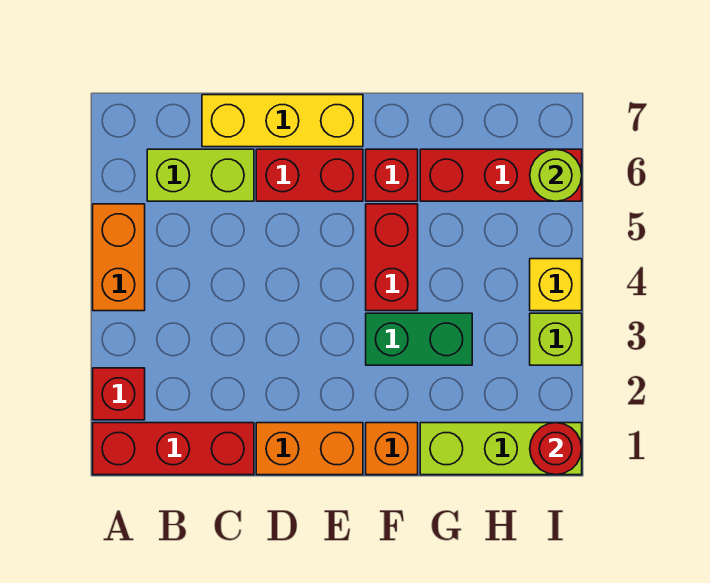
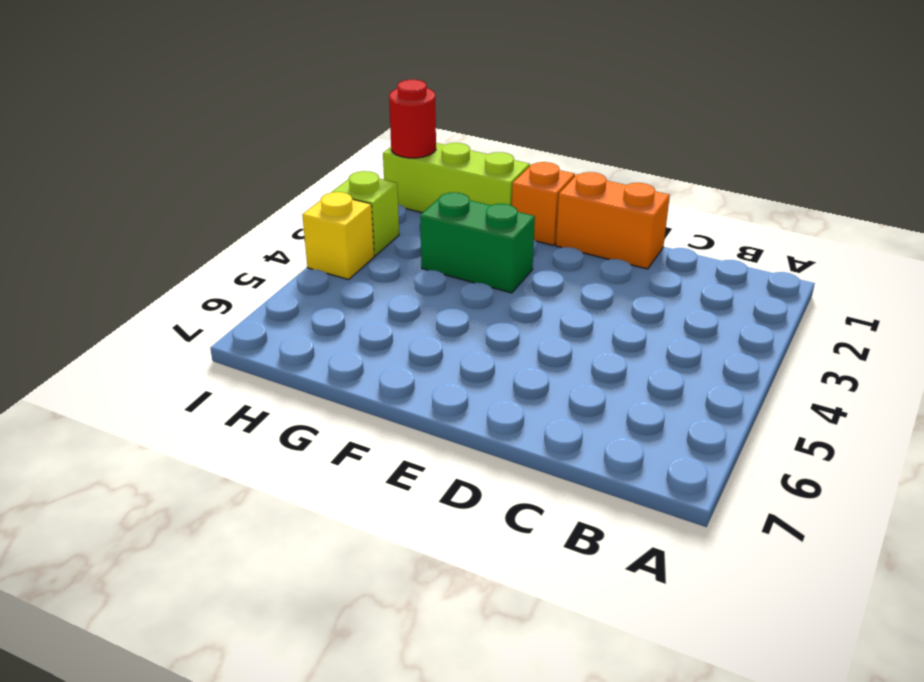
none -> red 1x3 brick [93,423,254,475]
none -> red 1x1 brick [93,368,145,420]
none -> orange 1x2 brick [93,204,145,311]

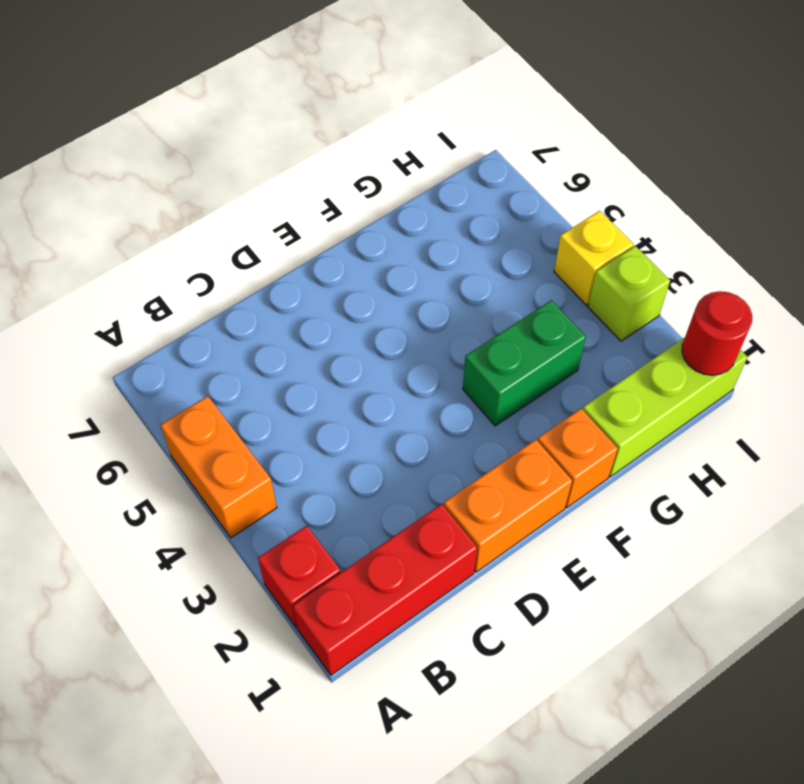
none -> lime 1x2 brick [147,149,254,201]
none -> yellow 1x3 brick [202,95,363,147]
none -> red 1x2 brick [256,149,363,201]

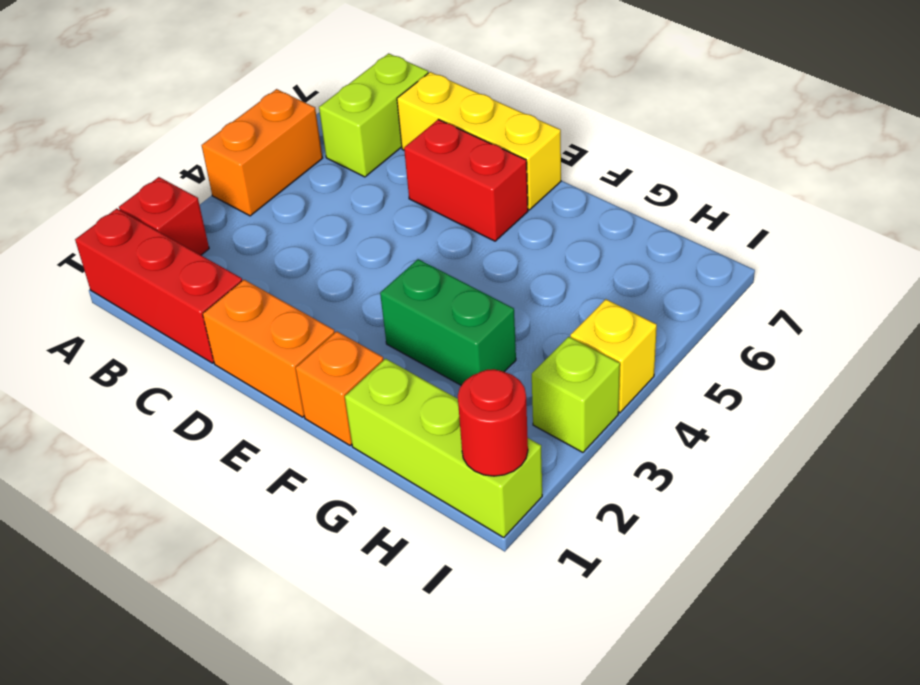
lime 1x2 brick [319,53,428,177] -> lime 1x2 brick turned to [147,149,254,201]
none -> red 1x2 brick [366,204,418,311]
none -> red 1x1 brick [366,149,418,201]
none -> red 1x3 brick [420,149,582,201]

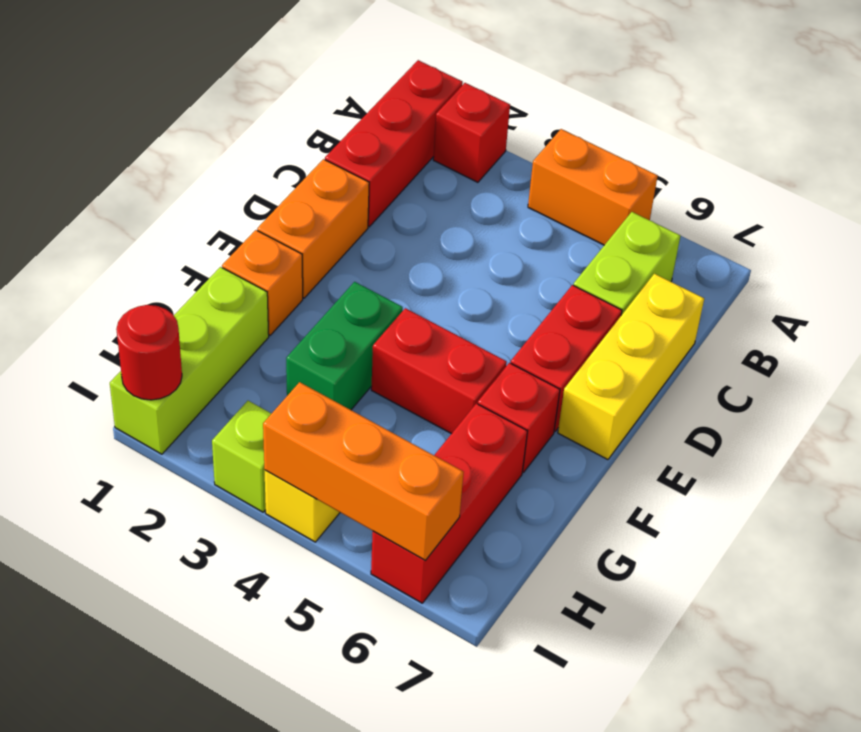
orange 1x3 brick [263,382,464,560] -> lime 1x1 round brick [530,149,582,201]

